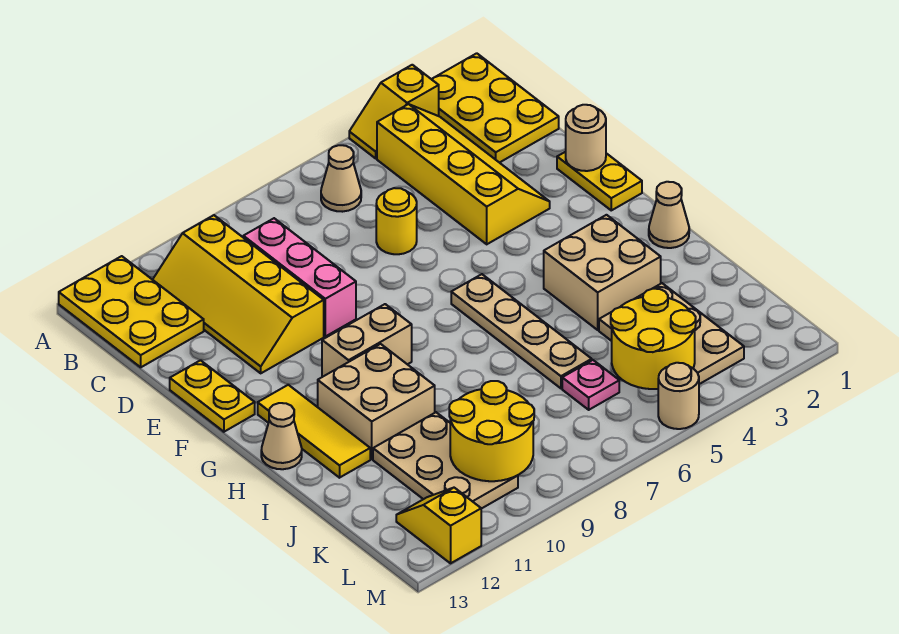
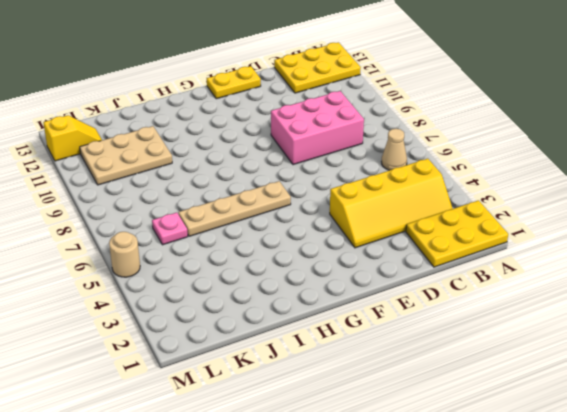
pink 2x3 brick [271,91,364,165] -> pink 1x3 brick [243,218,356,336]
none -> yellow 1x2 slope [349,65,439,158]
none -> yellow 2x4 slope [153,215,324,373]
none -> yellow 1x1 round brick [376,188,417,254]

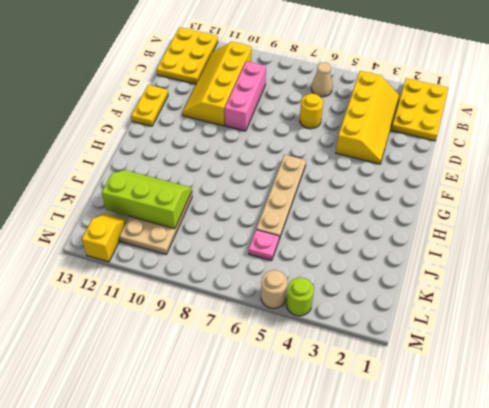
lime 2x3 slope [102,170,192,229] -> yellow 2x2 round brick [449,381,534,481]
lime 1x1 round brick [286,278,314,316] -> none
none -> yellow 1x2 slope [349,65,439,158]
none -> yellow 1x2 plate [557,152,642,210]
none -> tan 1x2 brick [322,304,412,377]

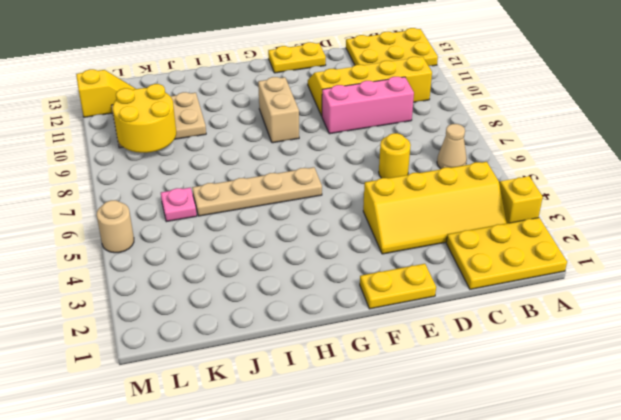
none -> yellow 1x3 tile [258,385,370,478]
none -> tan 1x1 cone [649,182,689,248]
none -> tan 2x2 brick [544,215,661,330]

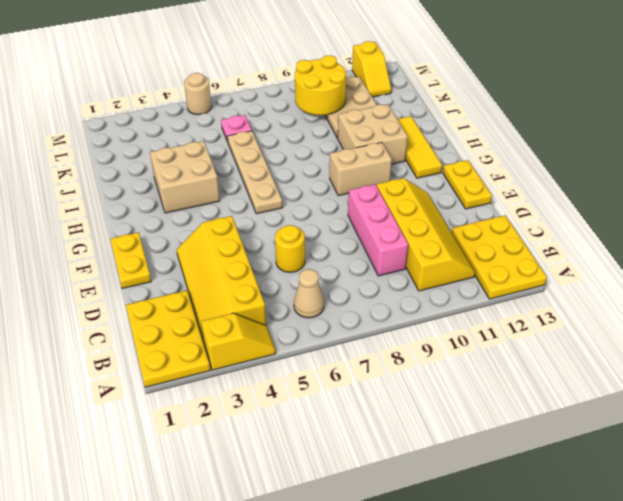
none -> tan 1x1 cone [649,182,689,248]
none -> tan 1x1 cone [261,403,302,469]
none -> tan 2x3 plate [599,283,744,384]

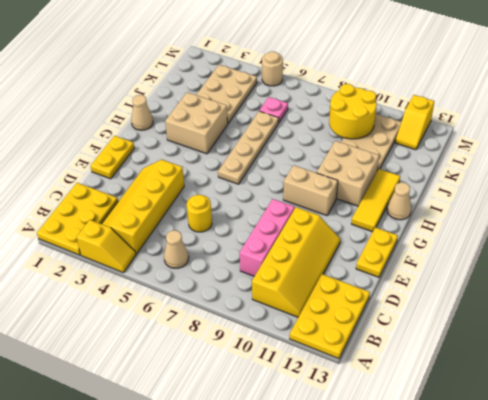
none -> tan 1x1 round brick [566,105,606,171]
none -> yellow 2x2 round brick [611,289,696,389]

